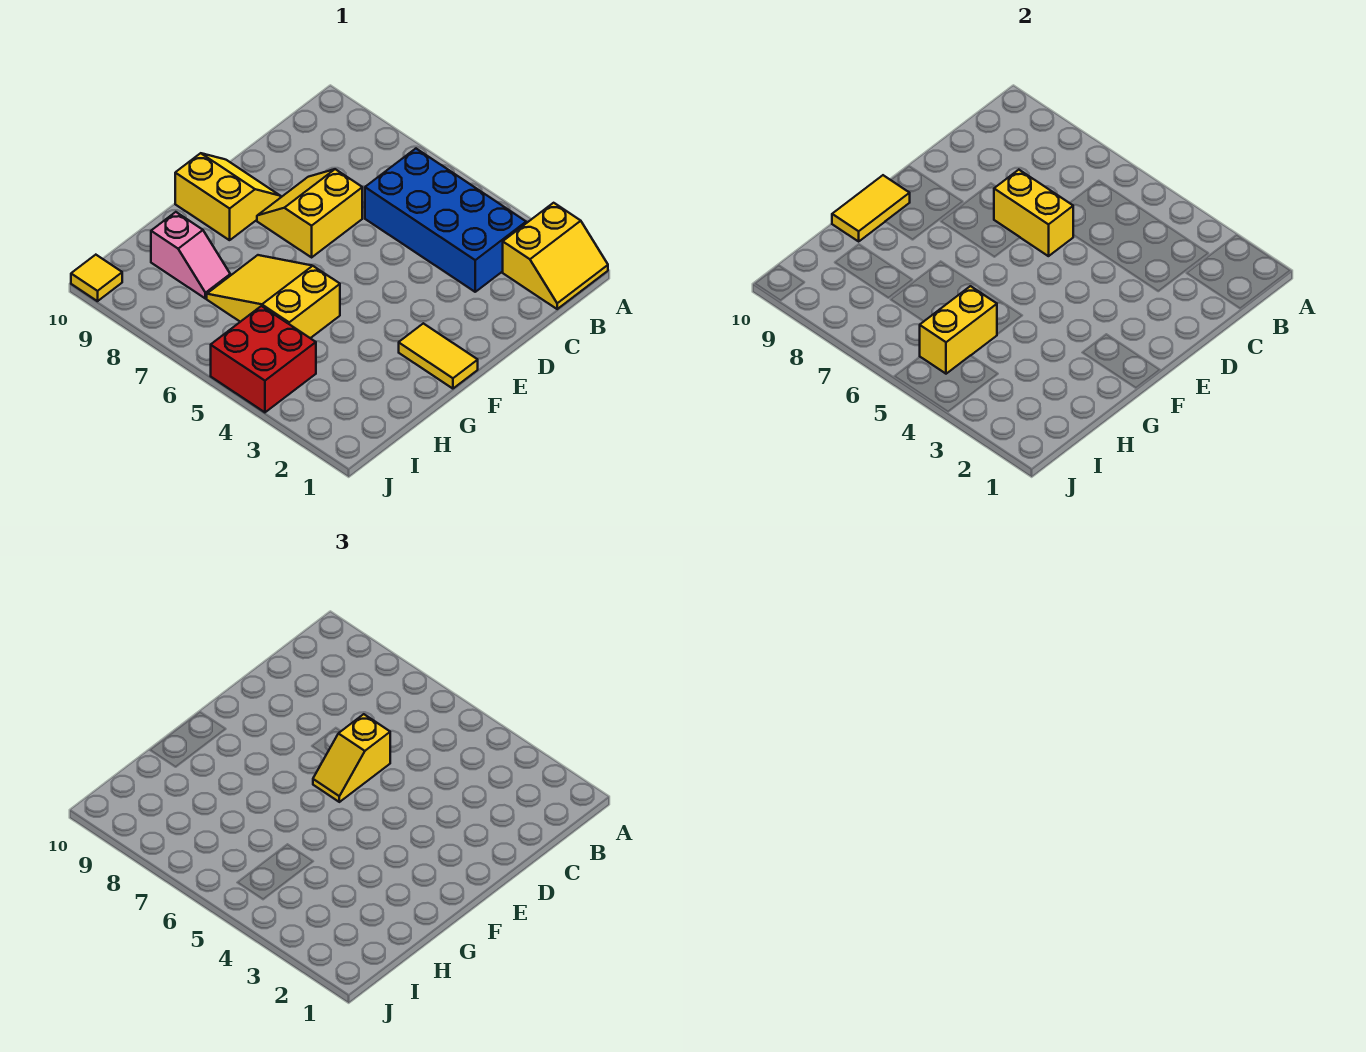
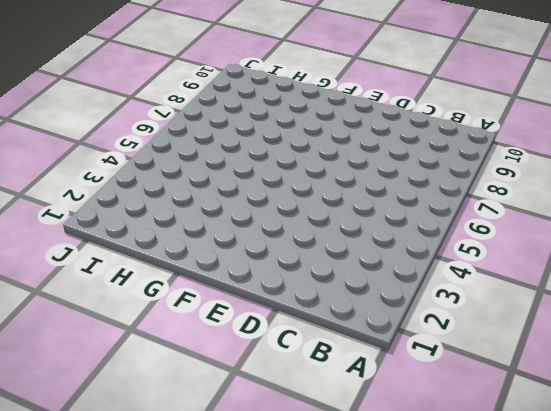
none -> yellow 2x2 slope [503,203,608,309]
none -> blue 2x4 brick [365,149,526,292]
none -> yellow 2x2 slope [257,169,362,257]

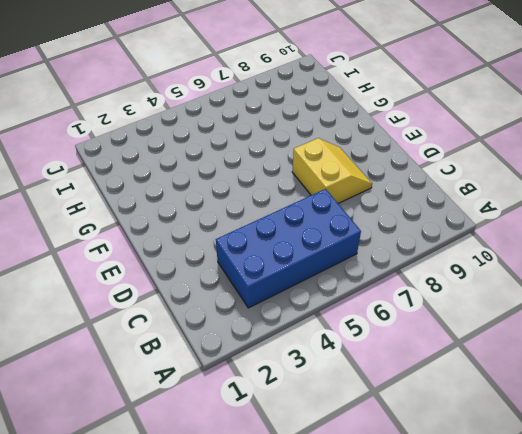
none -> yellow 2x2 slope [503,203,608,309]
none -> yellow 2x2 slope [175,153,281,240]
none -> yellow 1x2 tile [399,323,478,389]

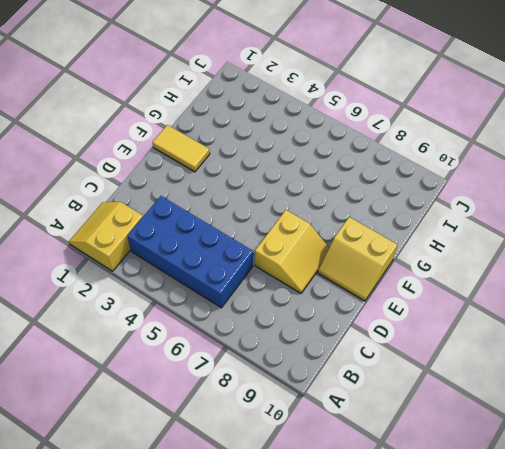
none -> yellow 2x3 slope [207,255,340,338]
none -> pink 1x2 slope [151,212,230,299]
none -> red 2x2 brick [211,306,316,412]

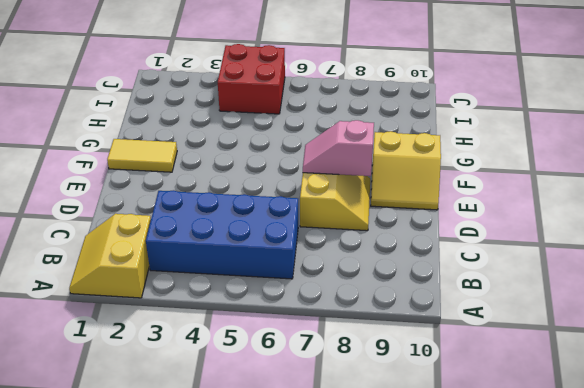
pink 1x2 slope [303,120,374,176] -> pink 1x2 slope moved to [151,212,230,299]
none -> yellow 2x3 slope [207,255,340,338]
none -> yellow 1x1 tile [71,255,122,301]
none -> yellow 1x2 brick [994,170,1073,256]

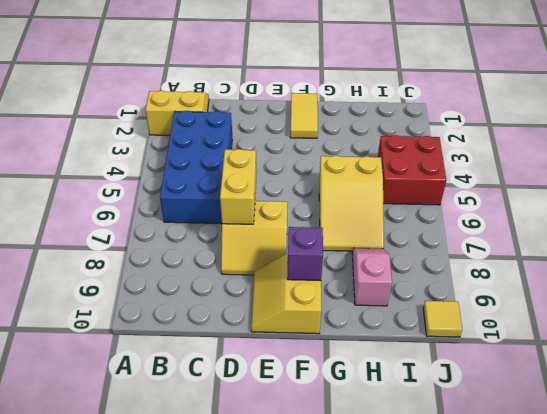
purple 1x1 brick [287,227,323,281] -> none
none -> yellow 1x2 tile [832,175,910,241]
none -> yellow 1x2 brick [920,286,997,374]
none -> yellow 1x2 slope [313,714,390,802]

